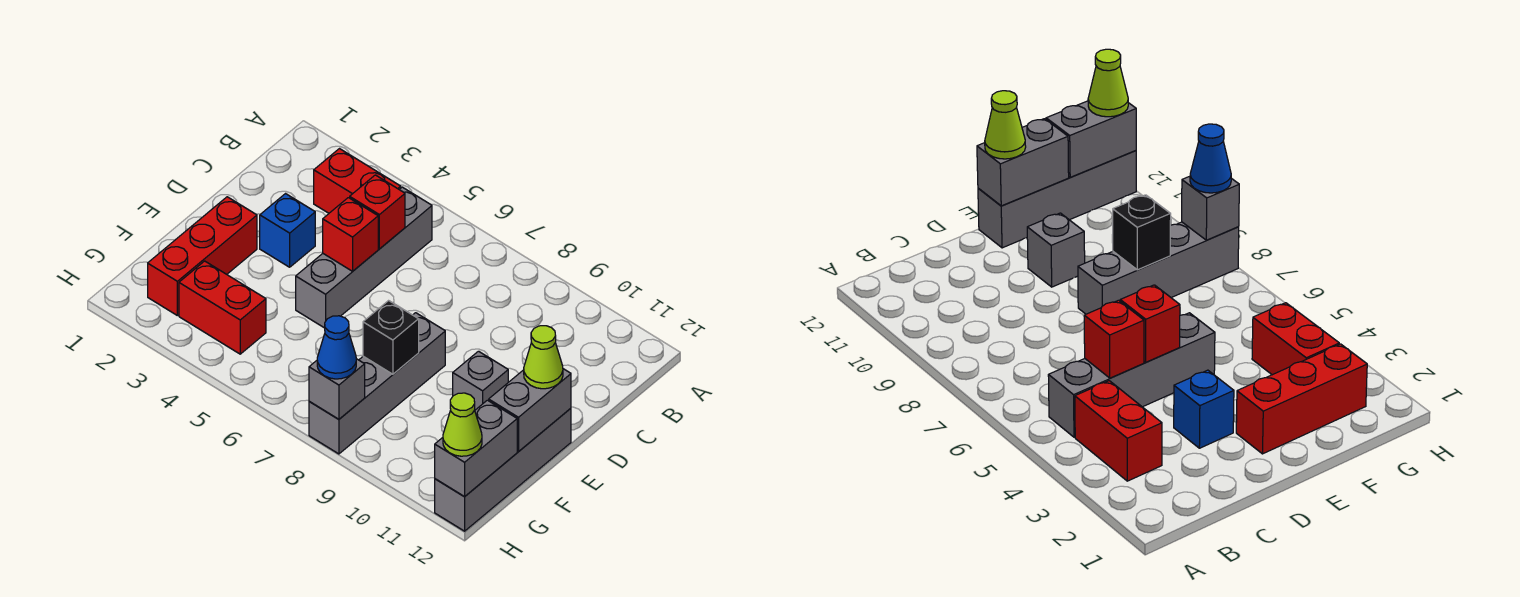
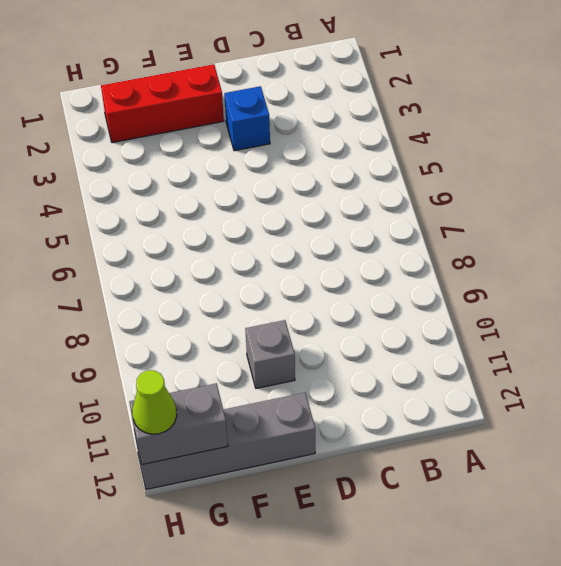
none -> red 1x2 brick [314,149,401,213]
none -> grey 1x4 brick [296,187,432,328]
none -> grey 1x4 brick [309,313,445,454]

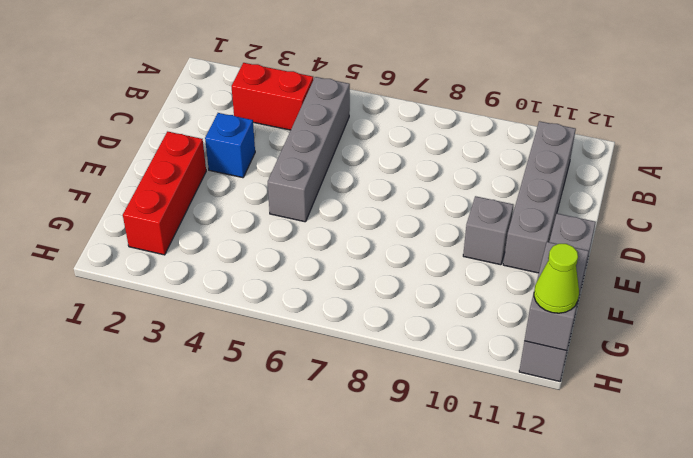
grey 1x4 brick [503,121,576,273] -> grey 1x4 brick moved to [309,313,445,454]
none -> red 1x2 brick [179,261,266,354]
none -> red 1x1 brick [350,175,405,249]
none -> red 1x1 brick [323,198,378,271]

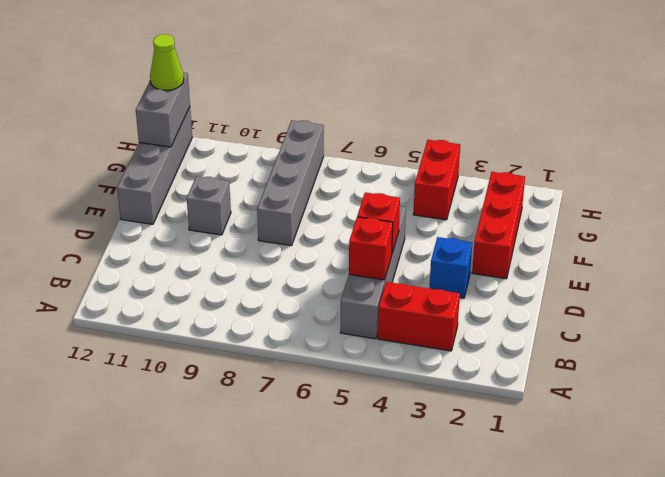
red 1x2 brick [413,140,460,220] -> red 1x2 brick turned to [179,261,266,354]
none -> grey 1x2 brick [489,369,571,452]
none -> black 1x1 brick [363,301,419,374]
none -> grey 1x1 brick [309,359,365,419]

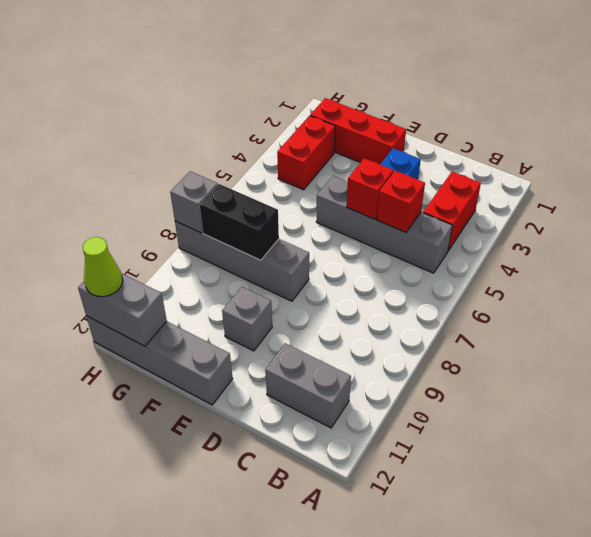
grey 1x2 brick [265,343,351,428] -> grey 1x2 brick moved to [489,369,571,452]
black 1x2 brick [200,184,279,260] -> black 1x1 brick [363,301,419,374]
none -> lime 1x1 cone [524,326,563,389]
none -> blue 1x1 cone [317,316,356,379]

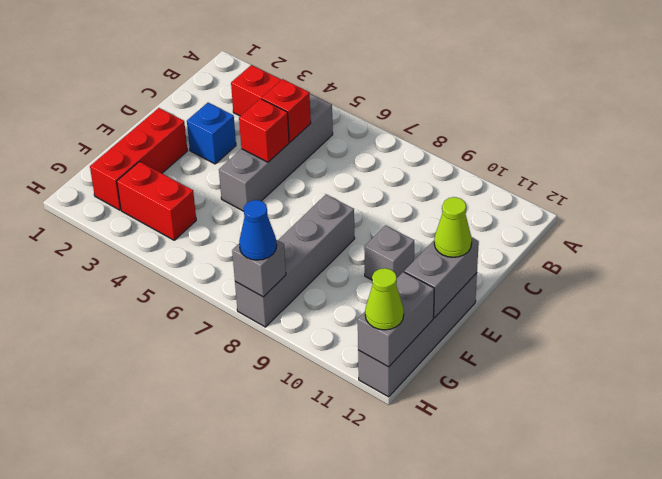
none -> black 1x1 brick [363,301,419,374]

